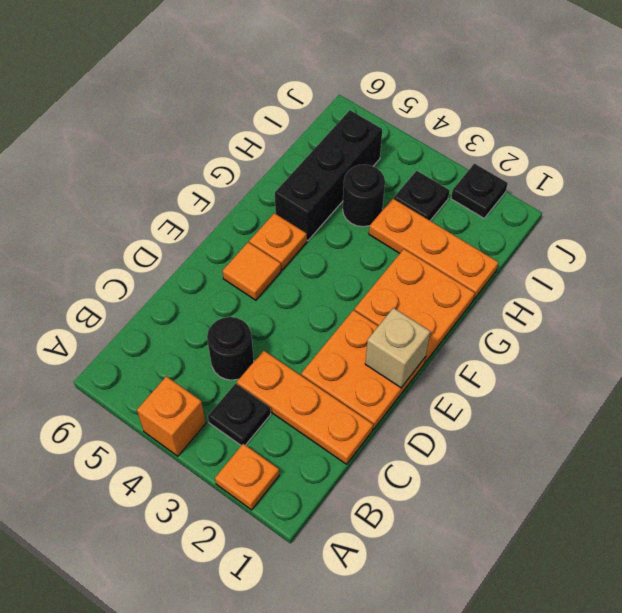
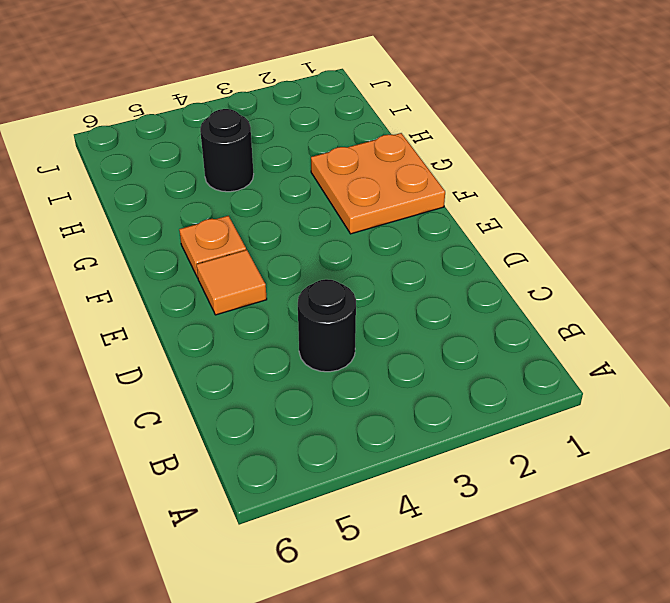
none -> orange 1x1 plate [215,444,279,510]
none -> orange 1x1 brick [137,376,206,456]
none -> black 1x1 plate [208,384,271,446]

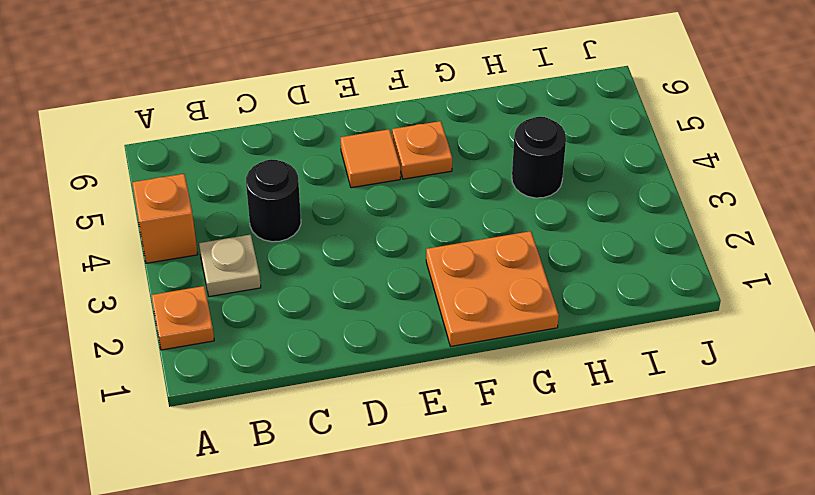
tan 1x1 plate [199,235,261,297] -> black 1x1 plate [208,384,271,446]
none -> orange 1x3 plate [237,350,373,464]
none -> orange 2x2 plate [301,310,425,429]
none -> black 1x3 brick [275,110,382,241]

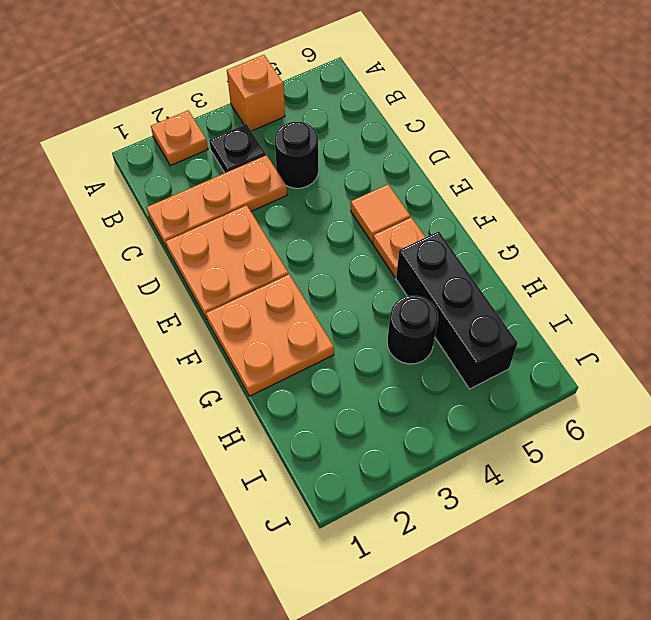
none -> orange 1x3 plate [369,199,499,299]
none -> black 1x1 plate [394,171,450,221]
none -> black 1x1 plate [451,164,508,218]

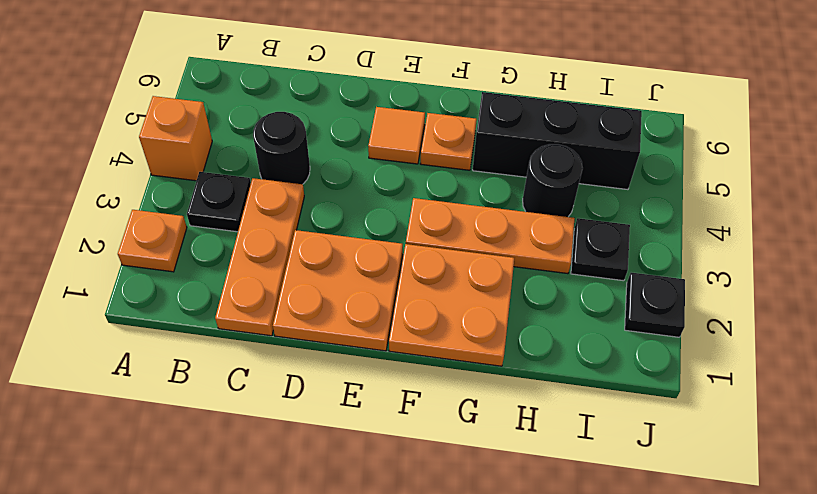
orange 1x3 plate [406,198,574,274] -> orange 1x3 plate turned to [369,199,499,299]
none -> tan 1x1 brick [365,308,430,388]

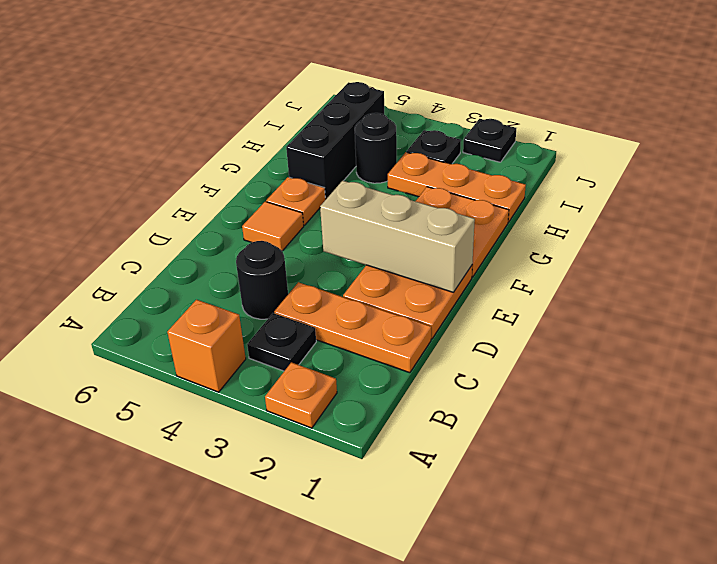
tan 1x3 brick [320,181,475,292] -> tan 1x1 brick [365,308,430,388]

